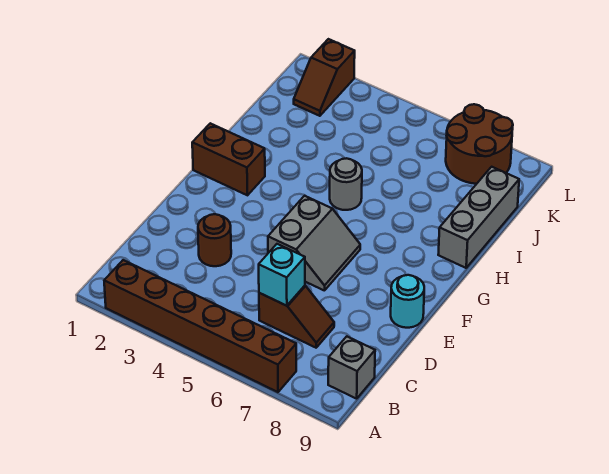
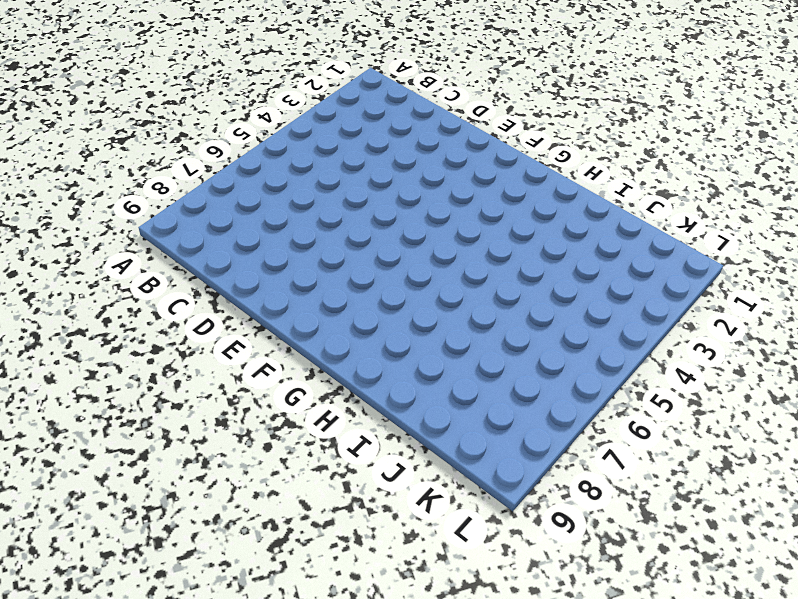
none -> brown 1x6 brick [104,260,296,392]
none -> grey 1x1 brick [328,336,375,399]
none -> brown 1x2 slope [259,286,334,348]

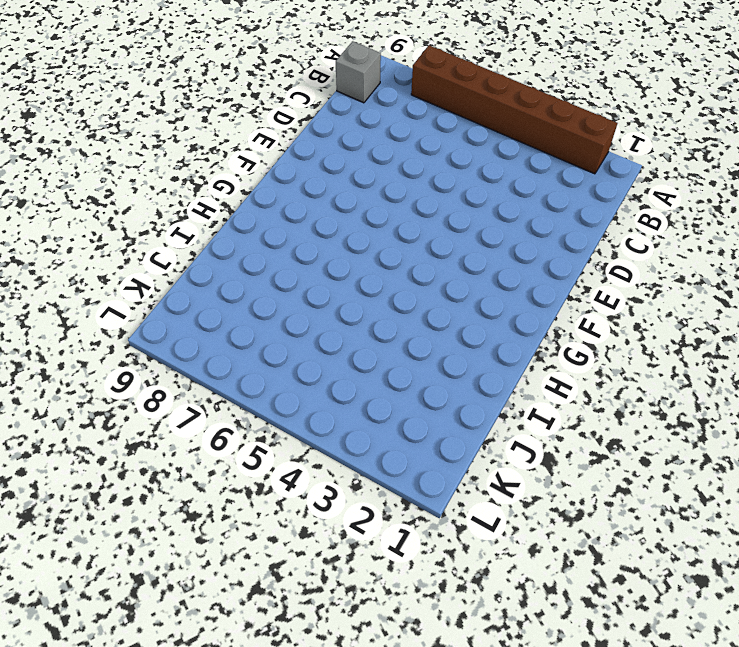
none -> brown 1x2 slope [259,286,334,348]
none -> brown 1x1 round brick [198,214,231,266]
none -> grey 2x2 slope [268,196,360,291]

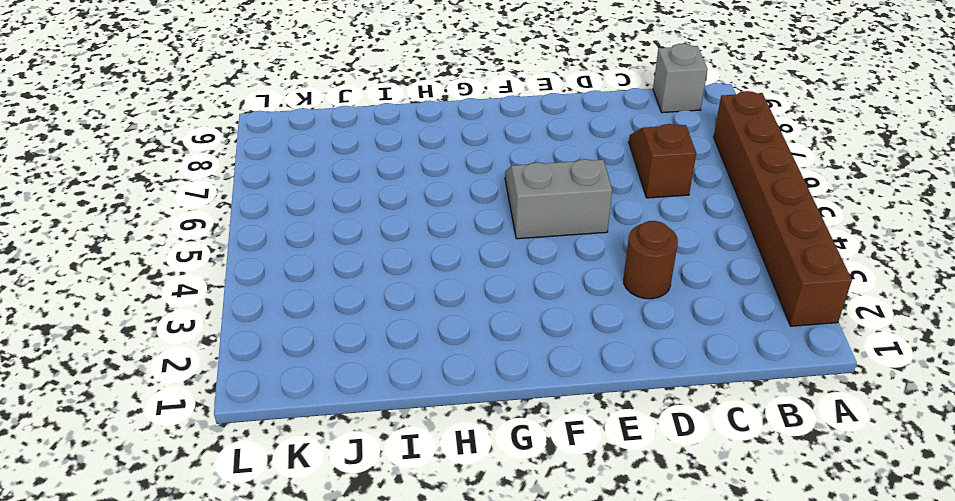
none -> cyan 1x1 round brick [391,275,424,328]
none -> brown 1x2 brick [192,123,265,195]
none -> grey 1x1 round brick [330,158,362,210]

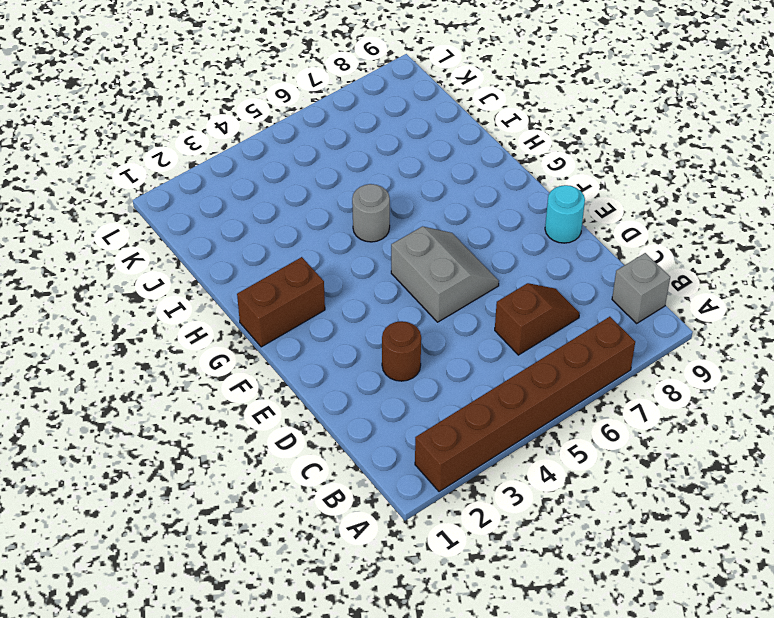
none -> grey 1x3 brick [438,167,519,268]
none -> brown 1x2 slope [294,39,355,116]
none -> brown 2x2 round brick [446,104,513,184]

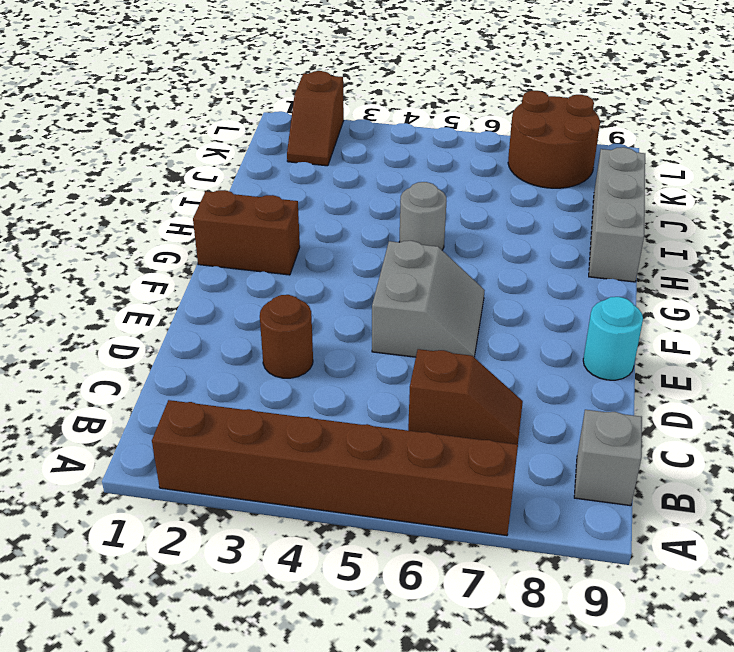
none -> cyan 1x1 brick [259,244,305,306]

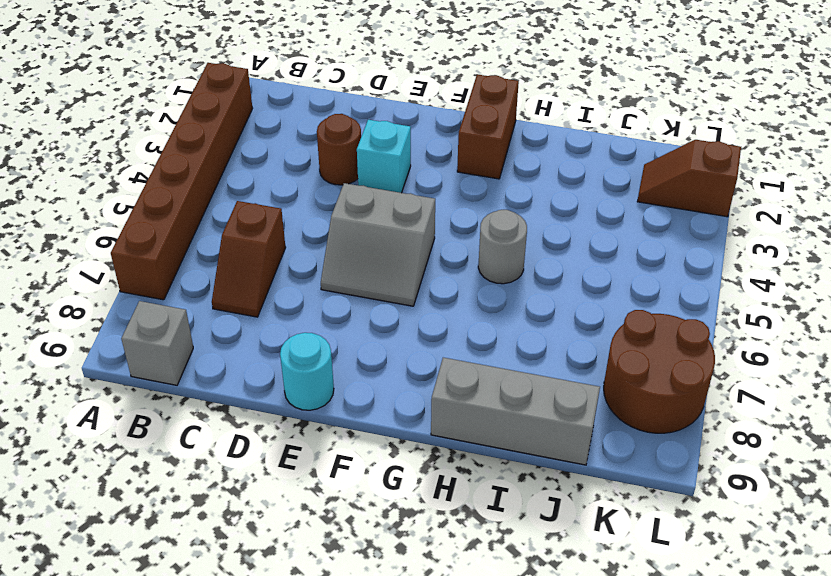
cyan 1x1 brick [357,120,411,193] -> cyan 1x1 brick moved to [259,244,305,306]

